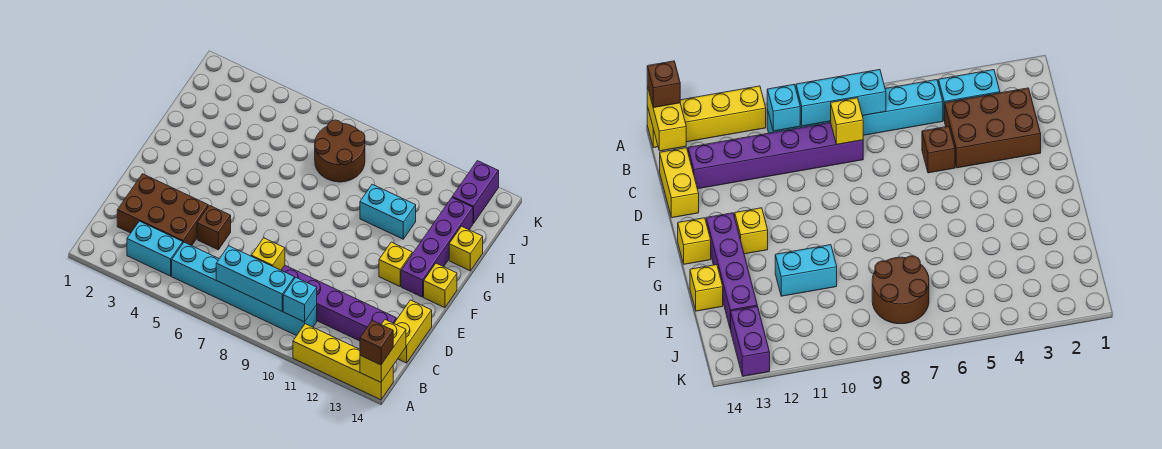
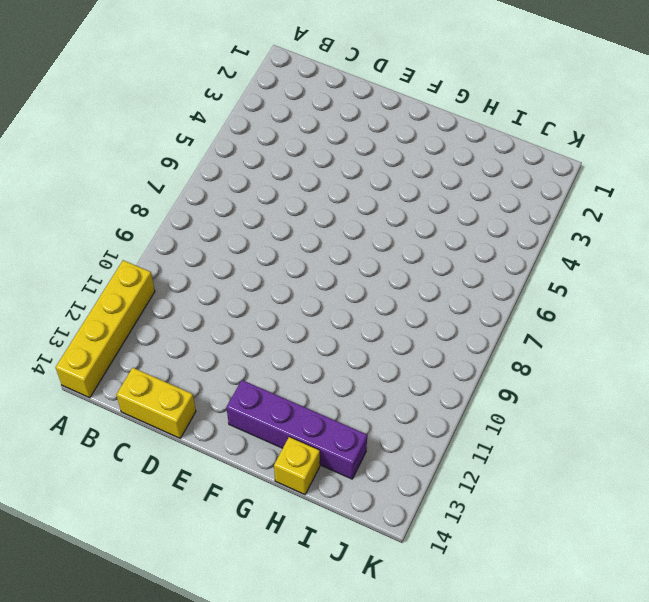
none -> cyan 1x2 brick [127,221,183,276]
none -> cyan 1x6 brick [172,242,317,336]
none -> brown 2x3 brick [117,174,208,246]

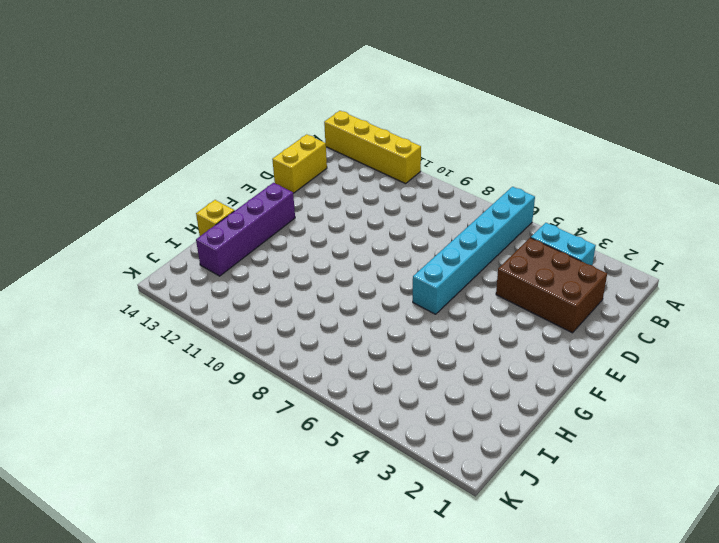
cyan 1x6 brick [413,187,535,314] -> cyan 1x6 brick turned to [172,242,317,336]
none -> purple 1x6 brick [281,266,396,341]
none -> brown 1x1 brick [197,205,231,250]
none -> yellow 1x1 brick [379,242,412,286]

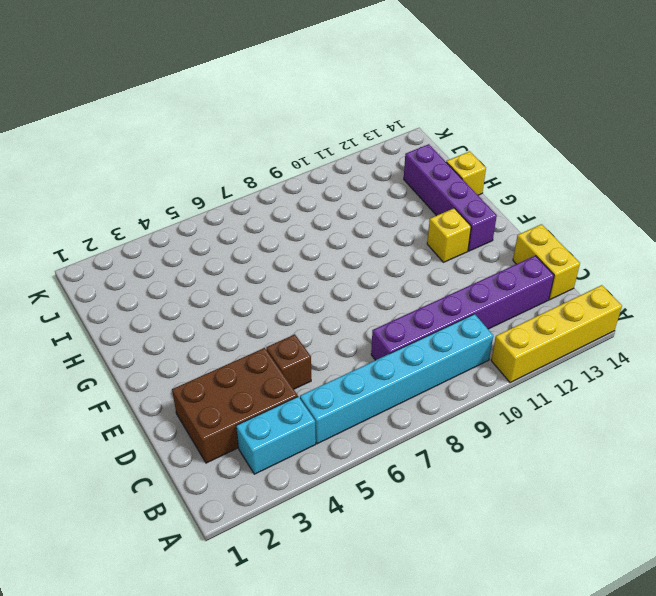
none -> yellow 1x1 brick [424,263,457,308]
none -> cyan 1x2 brick [360,184,416,239]
none -> brown 2x2 round brick [315,120,365,182]

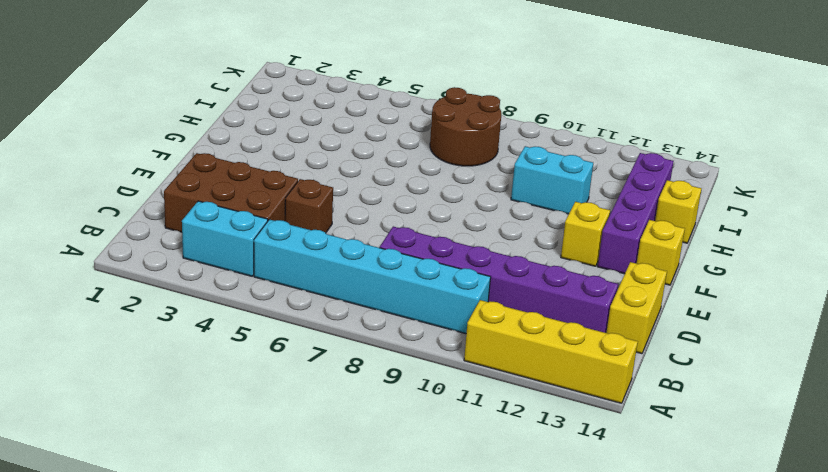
none -> purple 1x2 brick [452,161,499,223]
none -> yellow 1x2 brick [360,320,406,382]
none -> cyan 1x3 brick [216,246,294,311]

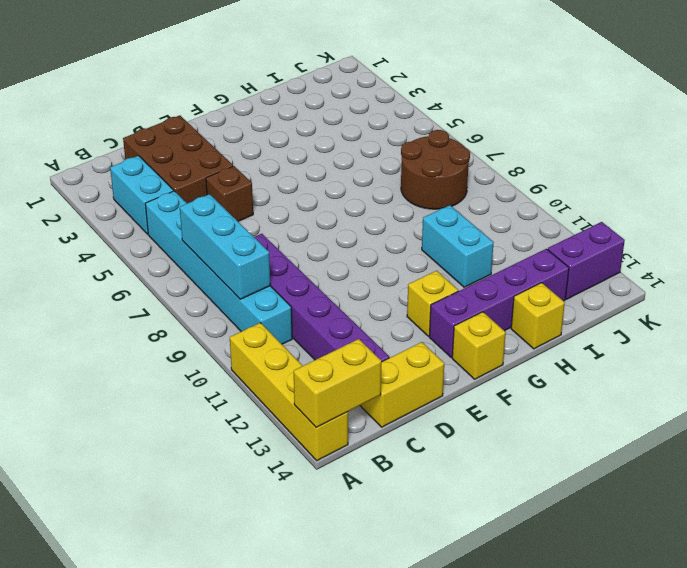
none -> cyan 1x1 brick [283,277,317,322]
none -> yellow 1x1 brick [251,238,285,270]
none -> brown 1x1 brick [360,320,393,365]

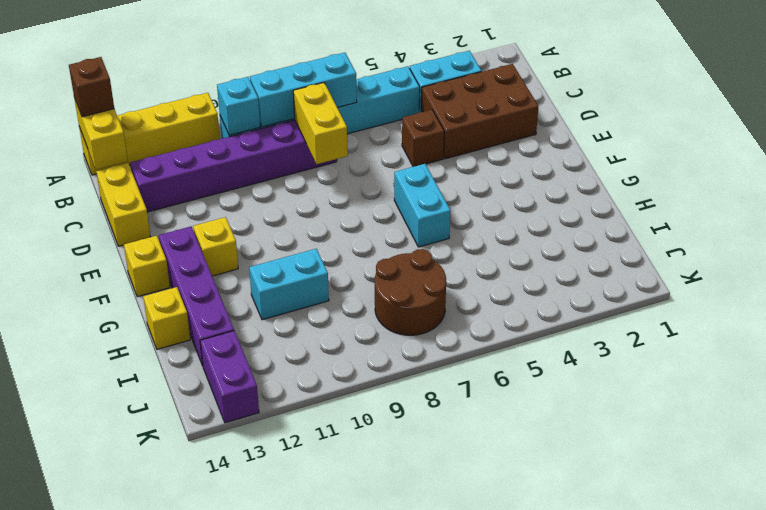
yellow 1x2 brick [293,83,348,164] -> yellow 1x1 brick [251,238,285,270]
cyan 1x2 brick [394,164,450,247] -> none

